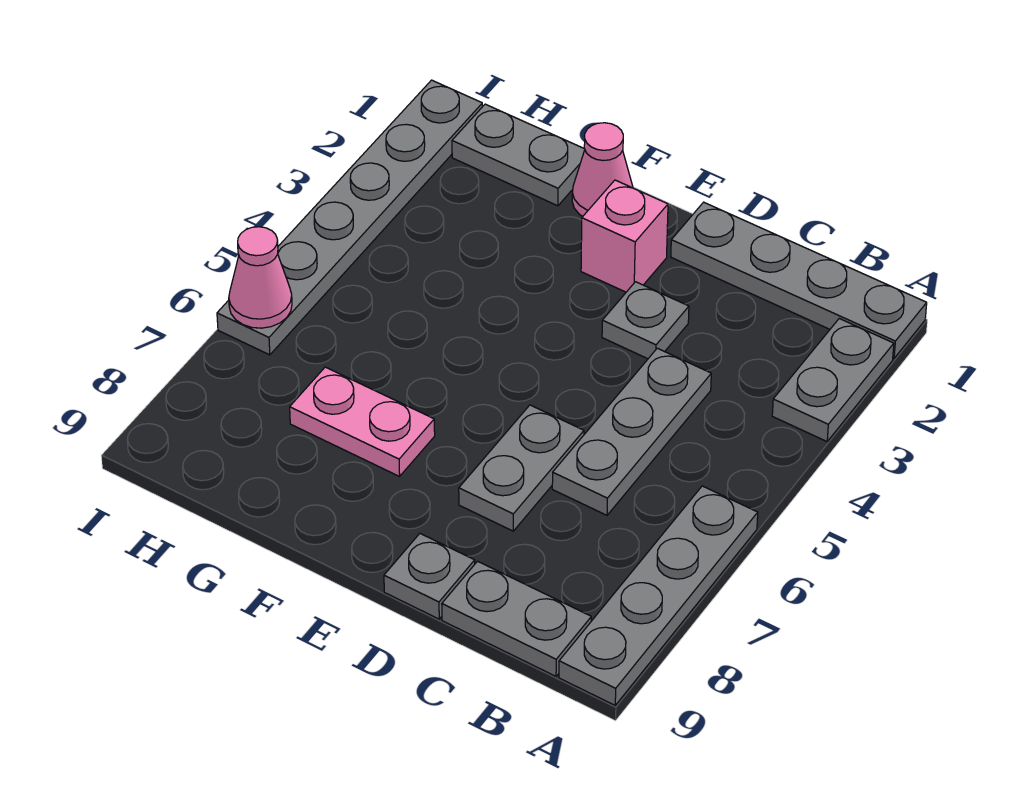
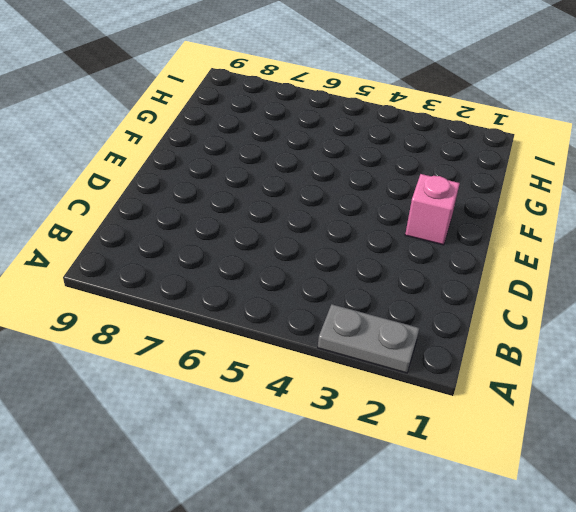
none -> grey 1x4 plate [671,202,927,358]
none -> grey 1x4 plate [559,486,758,705]
none -> grey 1x2 plate [442,561,591,676]

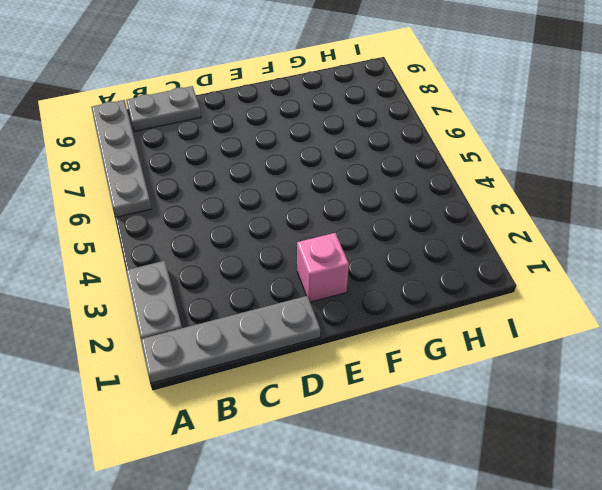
none -> grey 1x3 plate [552,348,711,515]
none -> grey 1x1 plate [602,282,689,359]
none -> grey 1x2 plate [459,405,584,531]

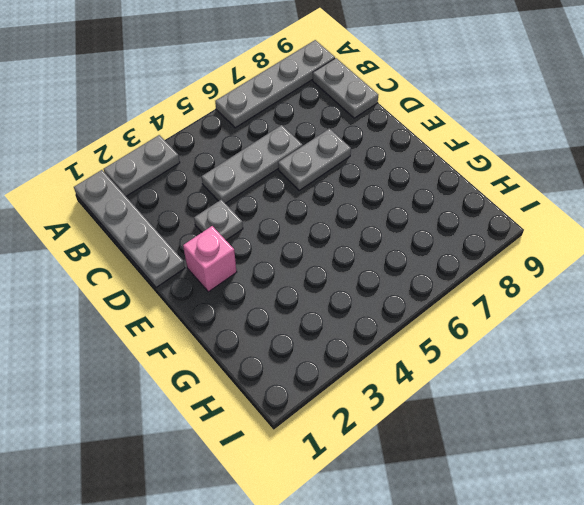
none -> grey 1x1 plate [384,534,475,619]
none -> pink 1x1 cone [572,123,633,216]
none -> pink 1x2 plate [290,367,435,476]

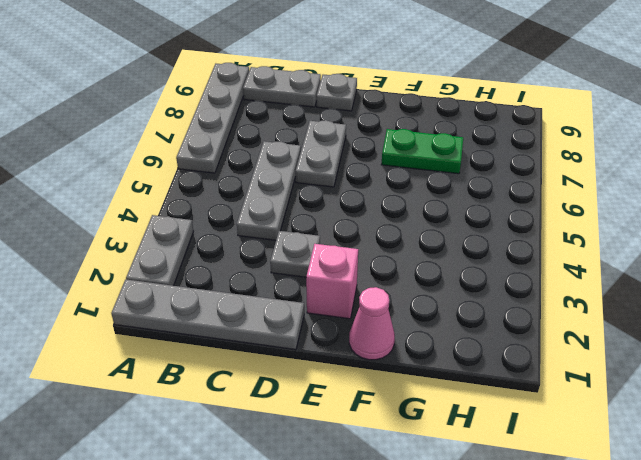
green 1x2 plate [381,129,463,174] -> pink 1x2 plate [290,367,435,476]
none -> grey 1x2 plate [452,104,585,206]
none -> grey 1x6 plate [217,80,482,355]
none -> pink 1x1 cone [229,227,292,328]

